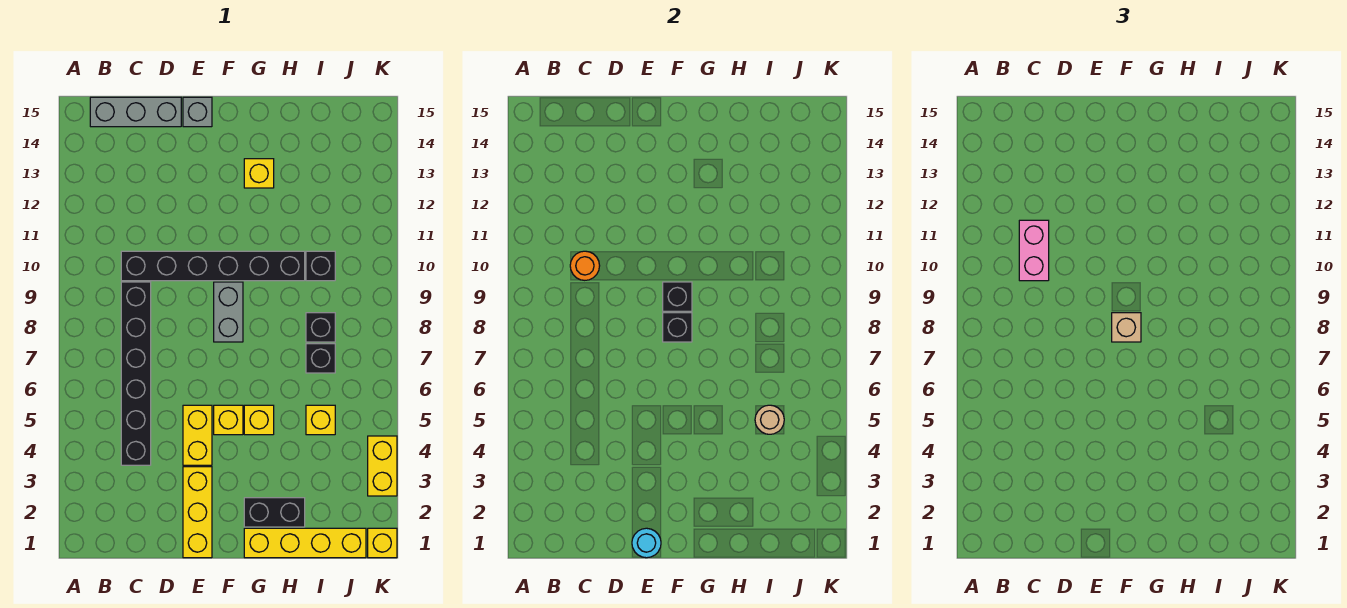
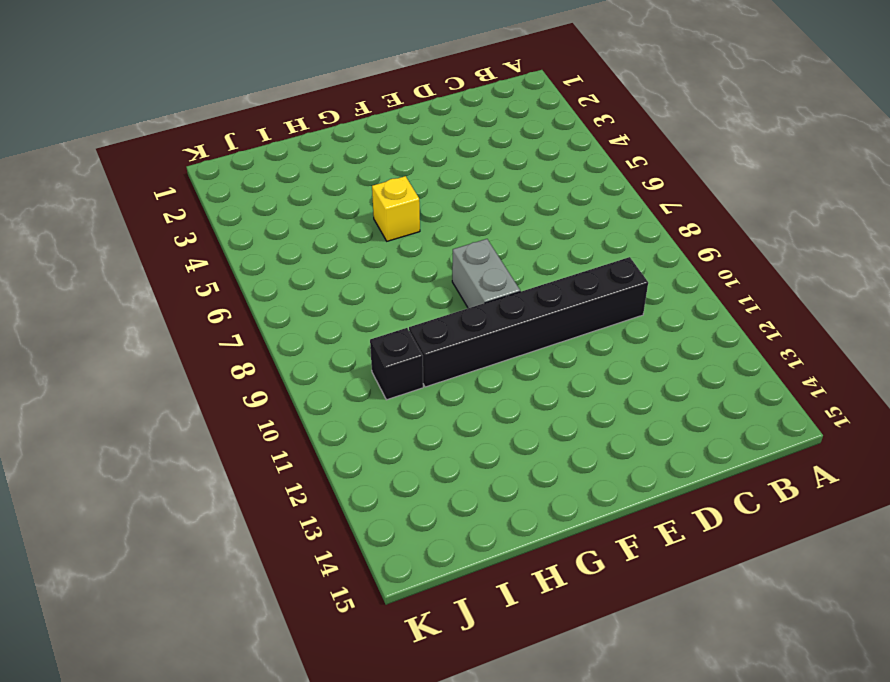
none -> grey 1x3 brick [90,97,181,127]
none -> black 1x6 brick [121,282,151,465]
none -> yellow 1x3 brick [183,467,212,558]

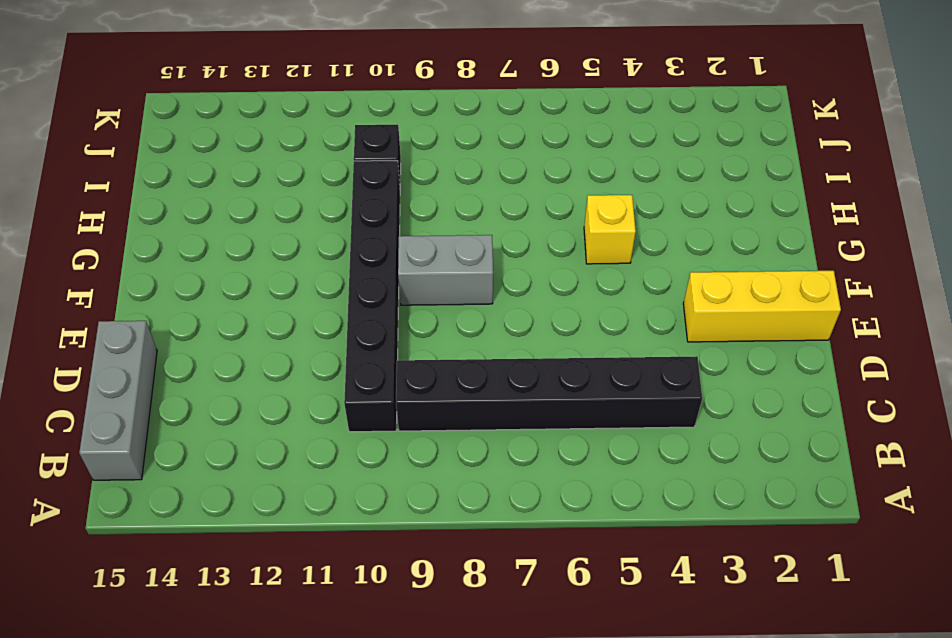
none -> yellow 1x2 brick [183,405,212,465]
none -> grey 1x1 brick [183,97,212,127]
none -> yellow 1x1 brick [214,405,243,435]

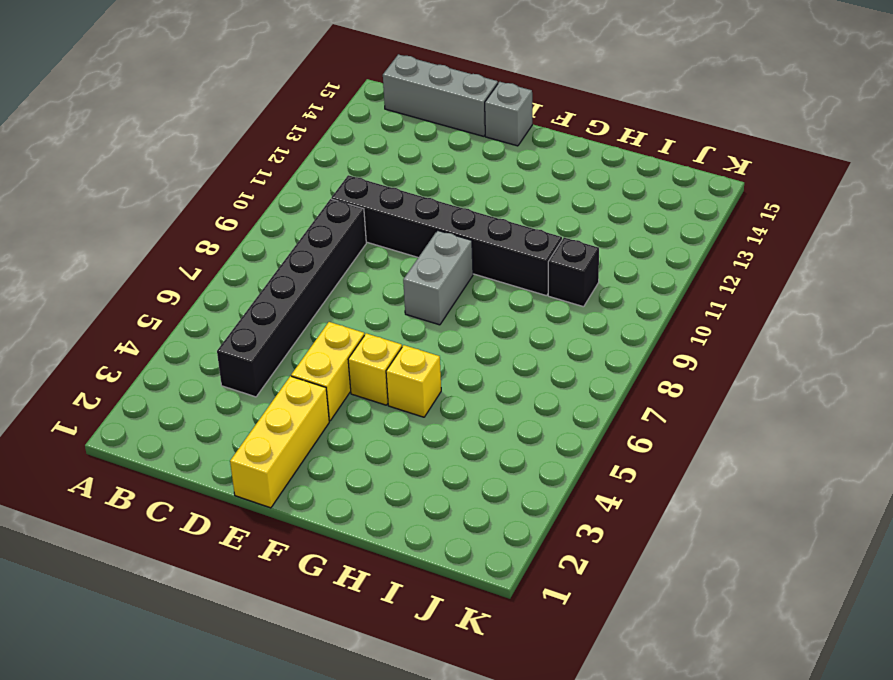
none -> yellow 1x4 brick [244,528,366,558]
none -> black 1x2 brick [244,498,305,527]
none -> yellow 1x1 brick [244,159,274,188]

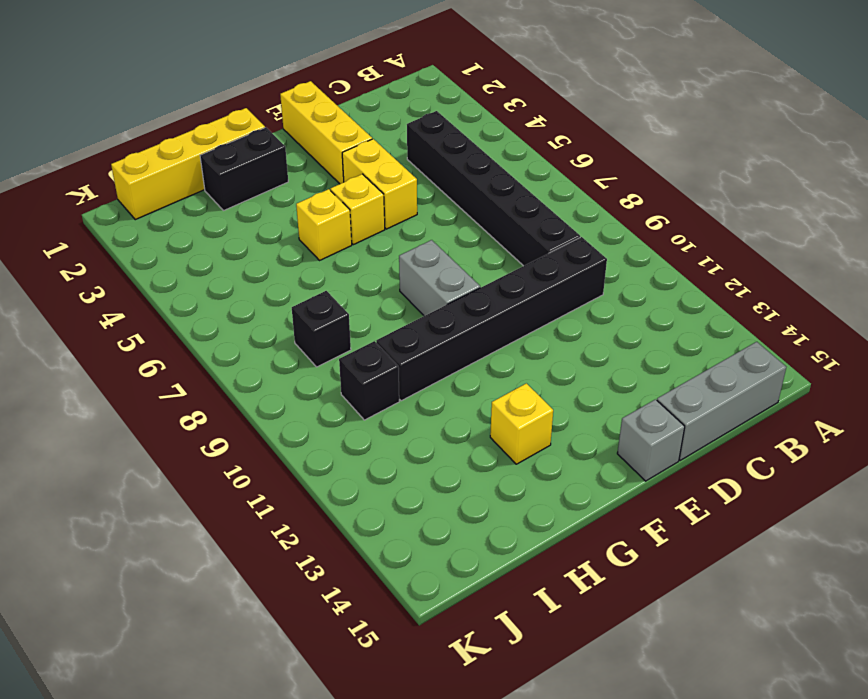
none -> yellow 1x1 brick [306,405,335,435]
none -> black 1x1 brick [306,344,335,373]
none -> yellow 1x1 brick [368,528,397,558]

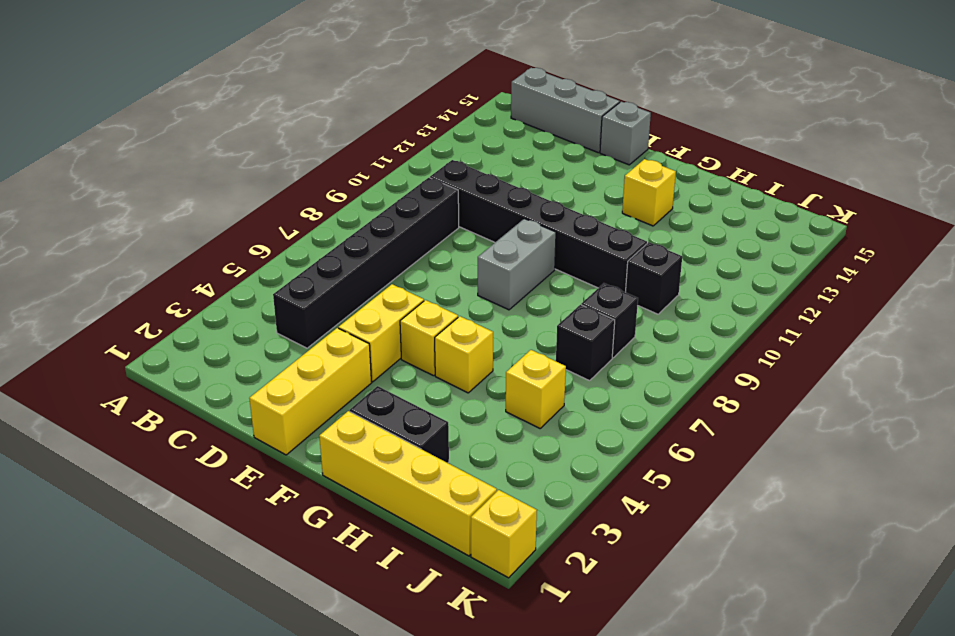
none -> yellow 1x2 brick [368,436,397,496]
none -> orange 1x1 round brick [570,251,600,280]
none -> cyan 1x1 round brick [632,528,661,558]

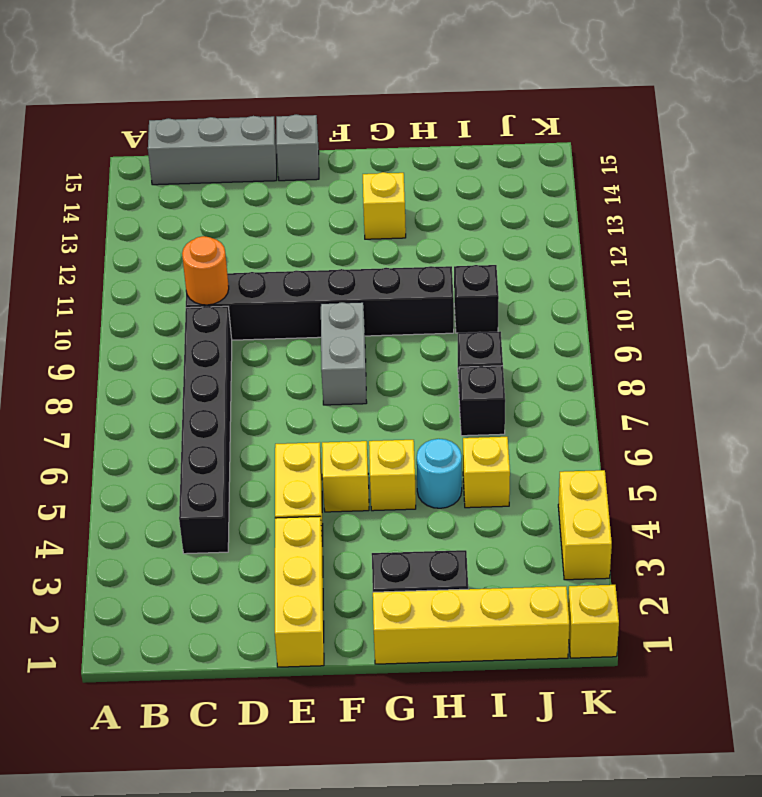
cyan 1x1 round brick [417,439,462,508] -> cyan 1x1 round brick moved to [632,528,661,558]
none -> black 1x1 brick [663,313,692,342]
none -> black 1x1 brick [663,282,692,311]
none -> tan 1x1 round brick [755,405,784,434]

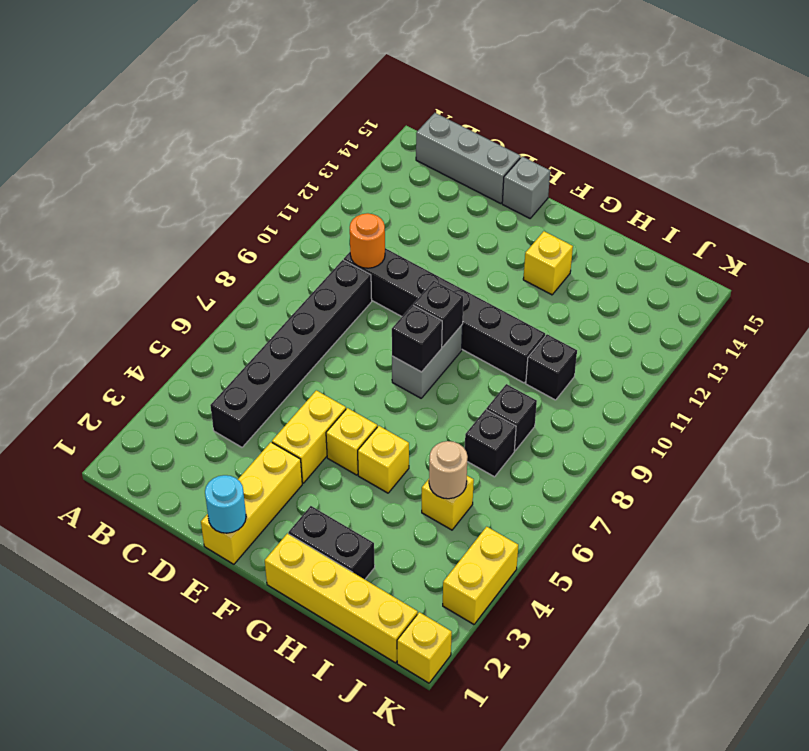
none -> pink 1x2 brick [1019,220,1049,281]
none -> tan 1x1 brick [1112,313,1141,342]

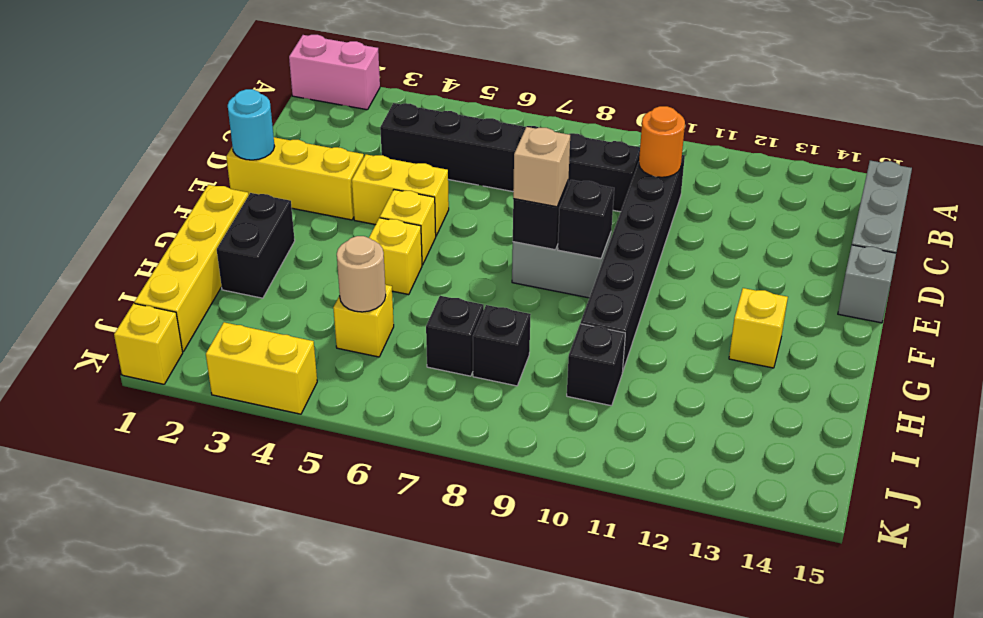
pink 1x2 brick [289,35,380,110] -> pink 1x2 brick moved to [1019,220,1049,281]

